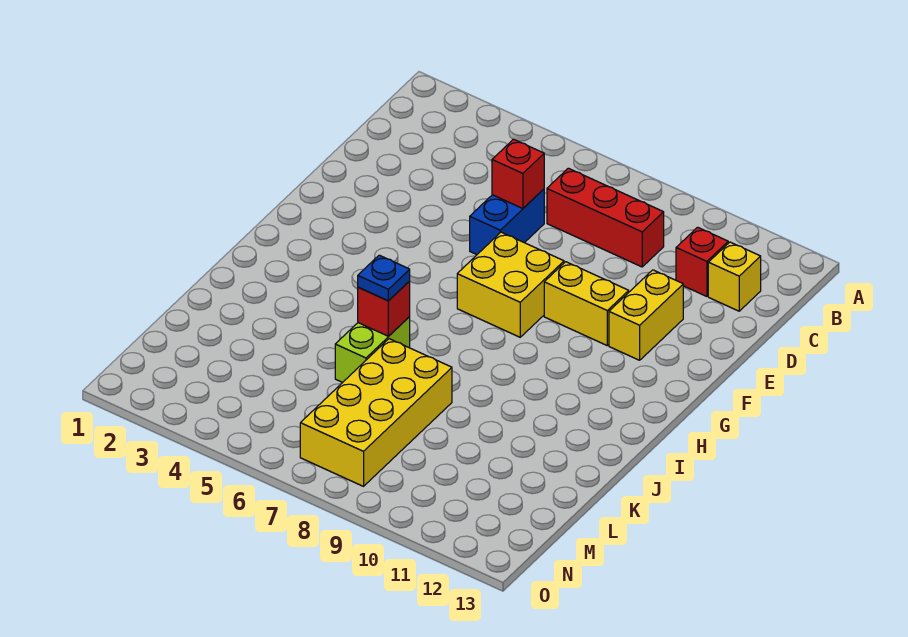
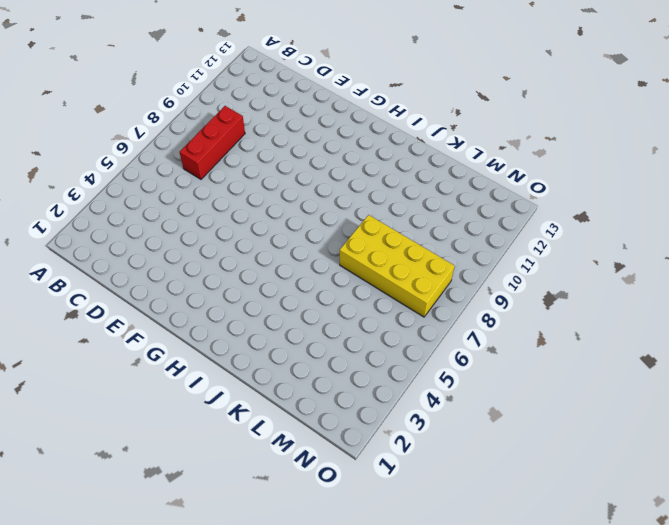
none -> red 1x1 brick [676,227,728,296]
none -> yellow 1x1 brick [708,242,761,311]
none -> blue 1x2 brick [470,189,544,255]

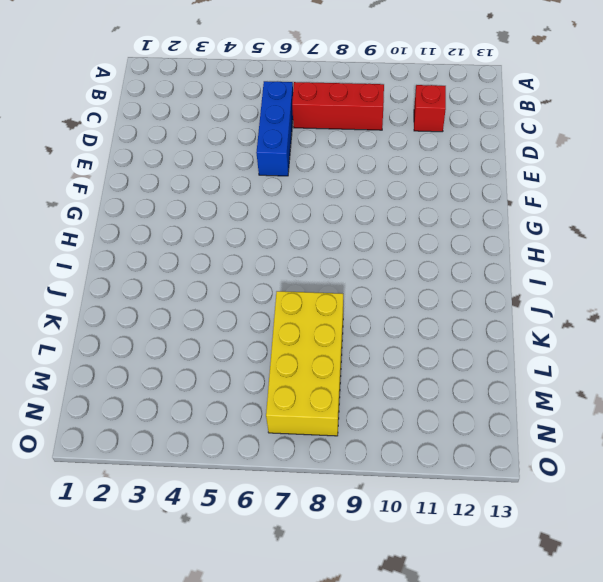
blue 1x3 brick [256,81,293,176] -> blue 1x2 brick [470,189,544,255]
none -> yellow 1x1 brick [708,242,761,311]
none -> yellow 1x2 brick [609,270,683,360]
none -> yellow 2x2 brick [457,232,564,337]

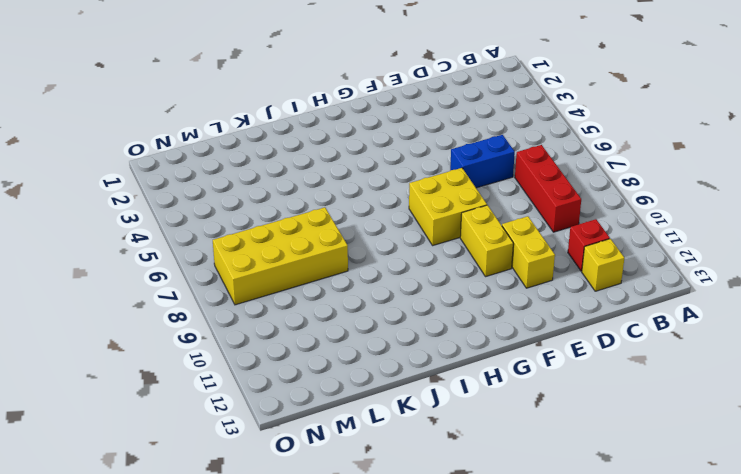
yellow 1x2 brick [502,216,555,288] -> yellow 1x2 brick turned to [609,270,683,360]
none -> lime 1x2 brick [335,317,410,382]
none -> red 1x1 brick [492,139,544,209]
none -> red 1x1 brick [358,281,410,336]

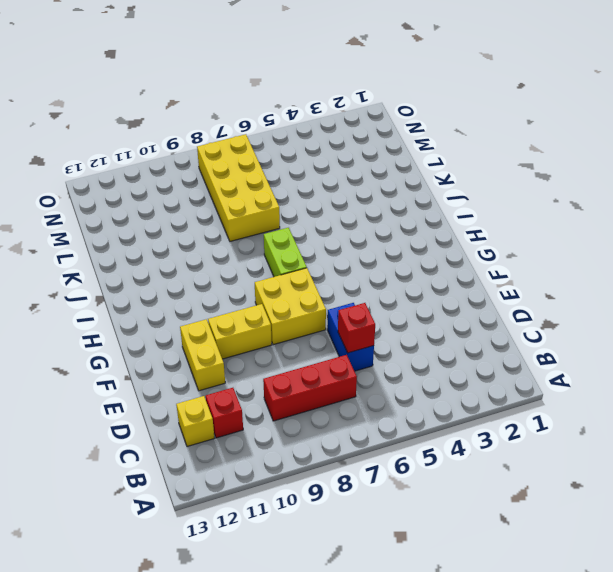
lime 1x2 brick [264,228,307,277] -> lime 1x2 brick moved to [335,317,410,382]
none -> red 1x1 brick [358,281,410,336]
none -> blue 1x1 plate [358,255,410,301]

